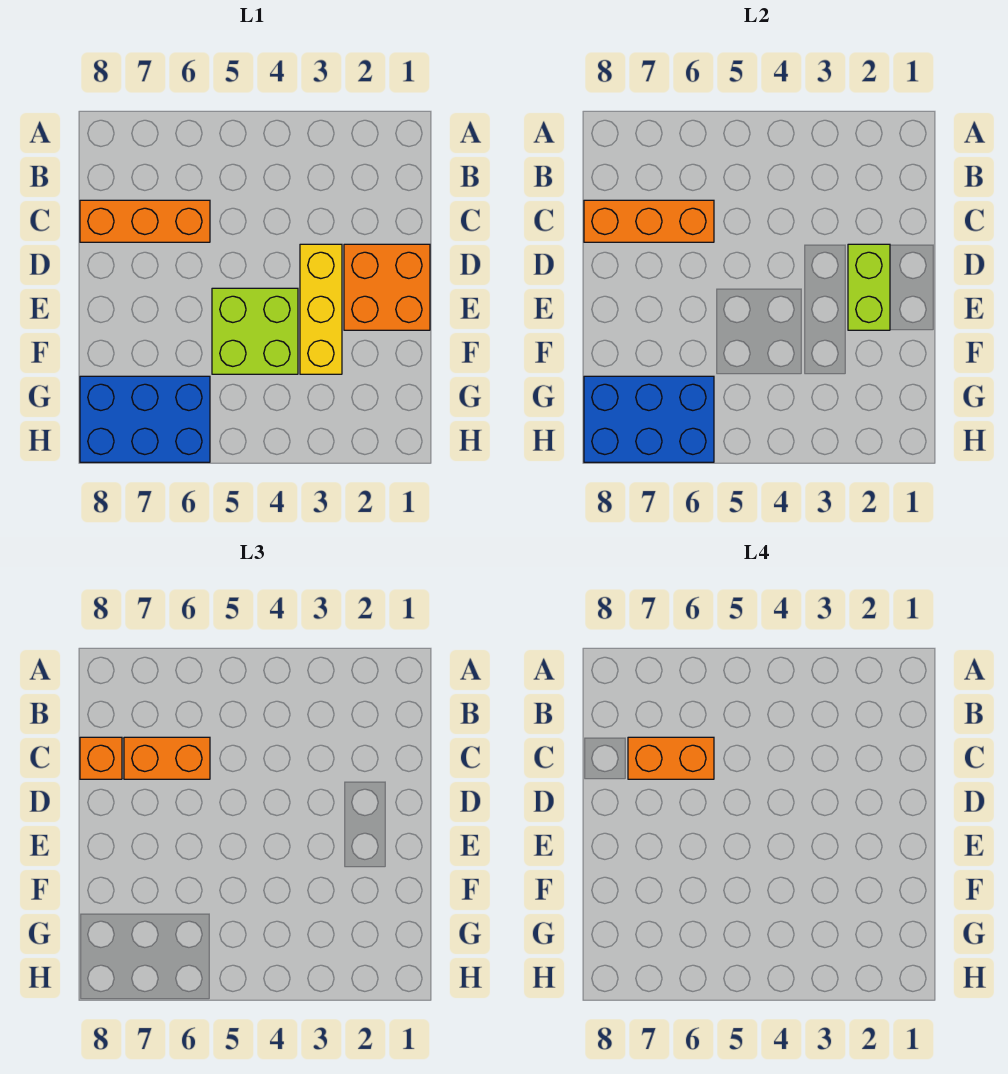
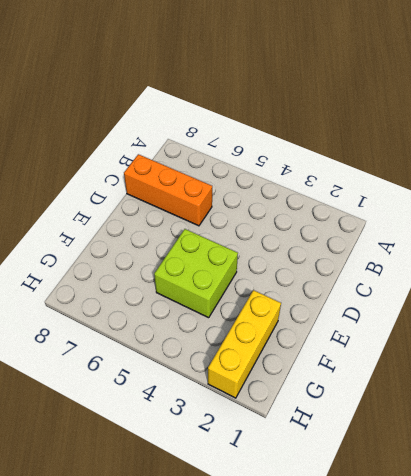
yellow 1x3 brick [208,290,281,398] -> yellow 1x3 brick moved to [300,244,342,374]
none -> orange 2x2 brick [344,244,430,330]
none -> blue 2x3 brick [80,376,210,462]

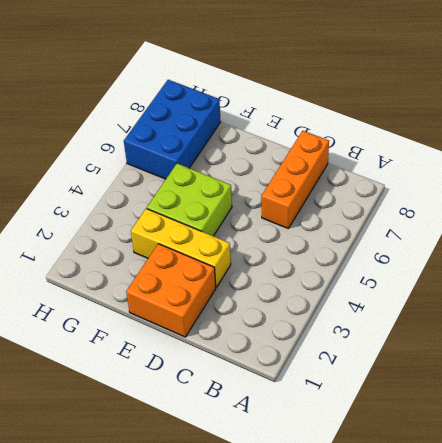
none -> orange 1x3 brick [584,200,714,242]
none -> lime 1x2 brick [848,244,890,330]

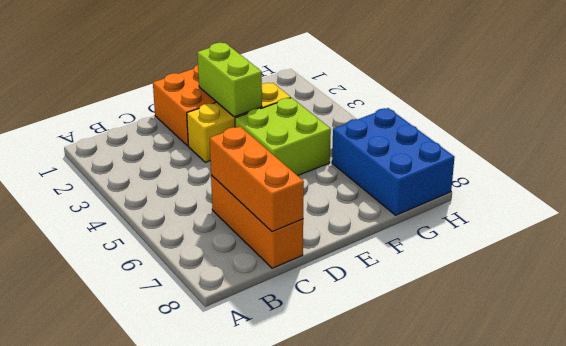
lime 1x2 brick [197,43,262,117] -> lime 1x2 brick turned to [848,244,890,330]
none -> blue 2x3 brick [584,376,714,462]
none -> orange 1x2 brick [124,737,210,779]

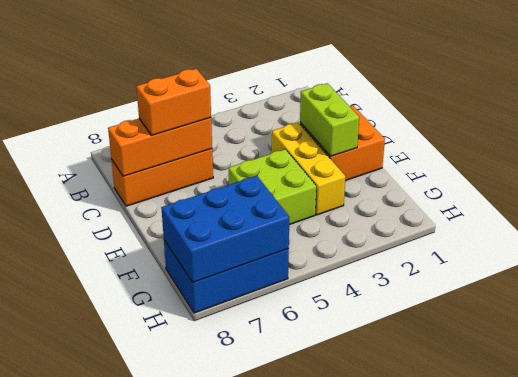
none -> orange 1x1 brick [80,737,122,779]
none -> orange 1x2 brick [628,737,714,779]

